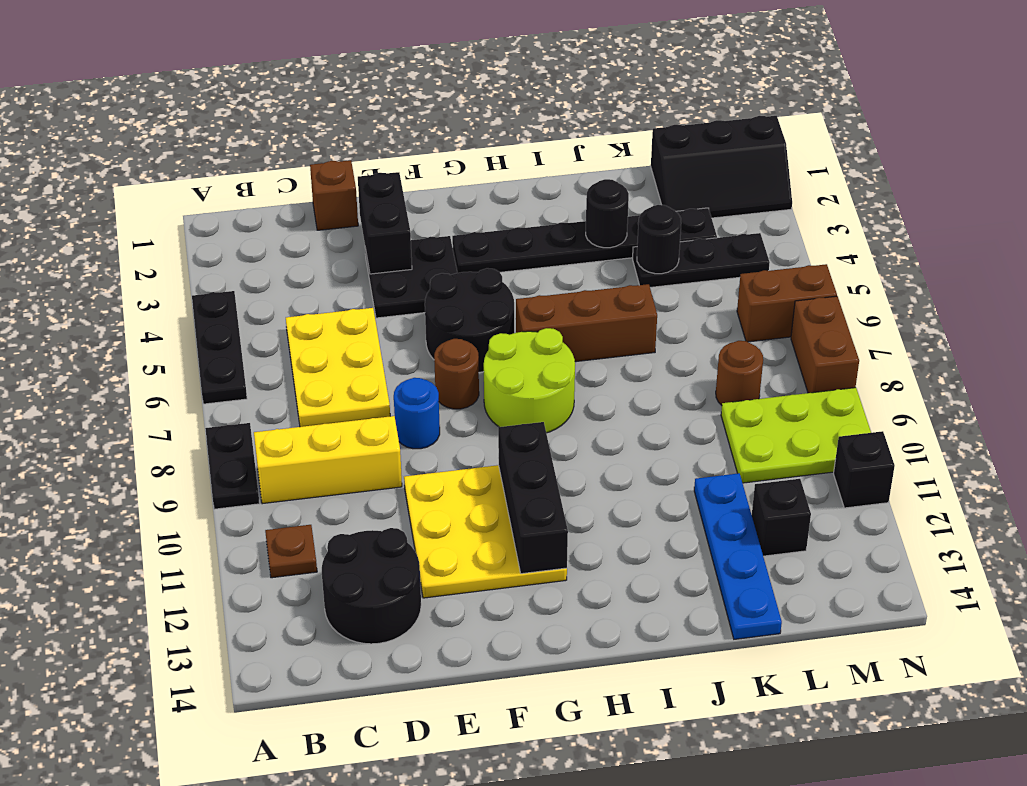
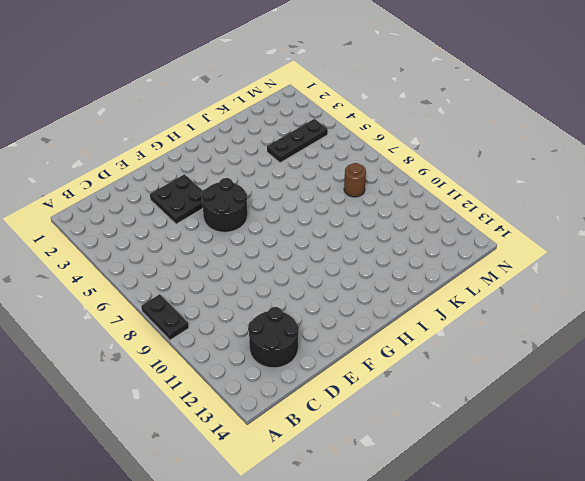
none -> black 1x3 plate [192,291,247,404]
none -> yellow 1x3 brick [254,416,402,504]
none -> brown 1x1 plate [265,525,317,578]

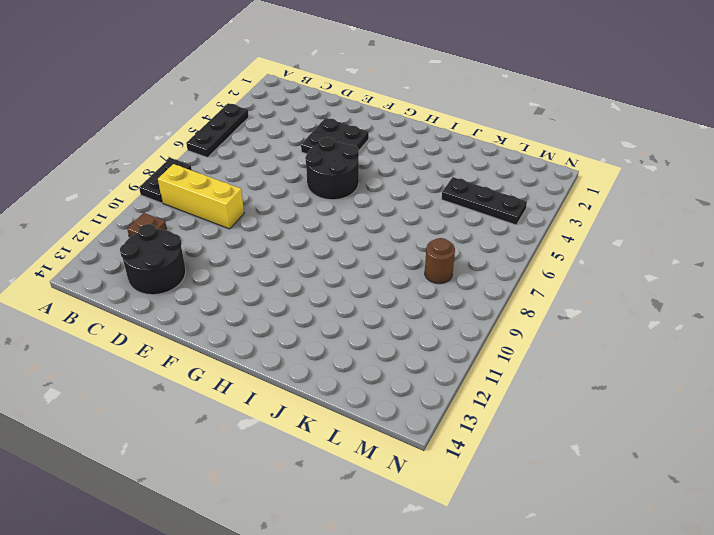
none -> yellow 2x3 plate [286,308,390,427]
none -> brown 1x1 brick [310,160,358,230]
none -> blue 1x1 round brick [394,378,440,449]

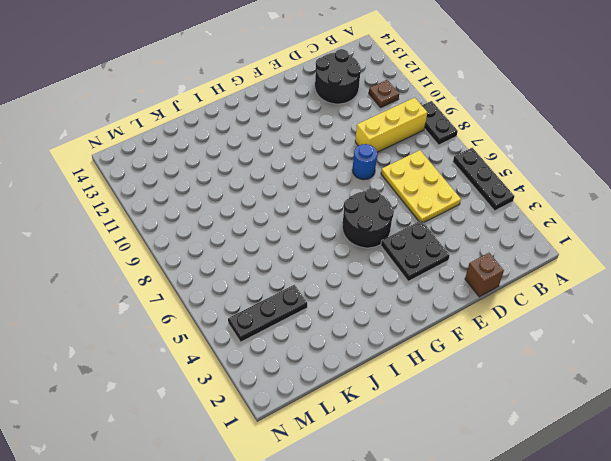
none -> yellow 3x3 plate [404,465,567,598]
none -> brown 1x1 round brick [434,339,479,409]
none -> black 1x6 plate [452,208,717,273]

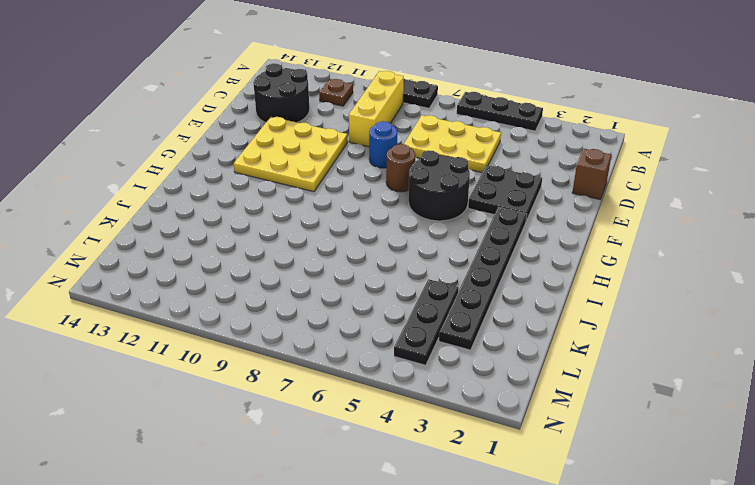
none -> lime 2x2 round brick [484,328,575,433]
none -> brown 1x3 brick [516,284,657,362]
none -> blue 1x4 plate [694,473,782,639]

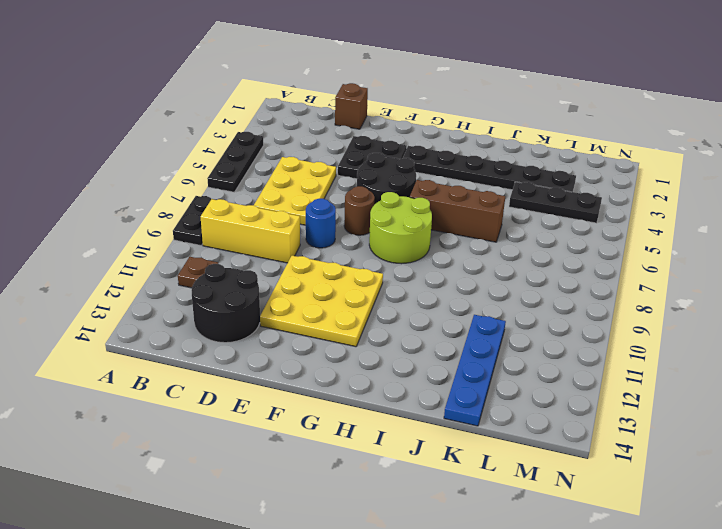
none -> black 2x3 slope [651,116,792,218]
none -> brown 1x1 round brick [716,341,763,405]
none -> lime 2x3 plate [721,388,871,483]

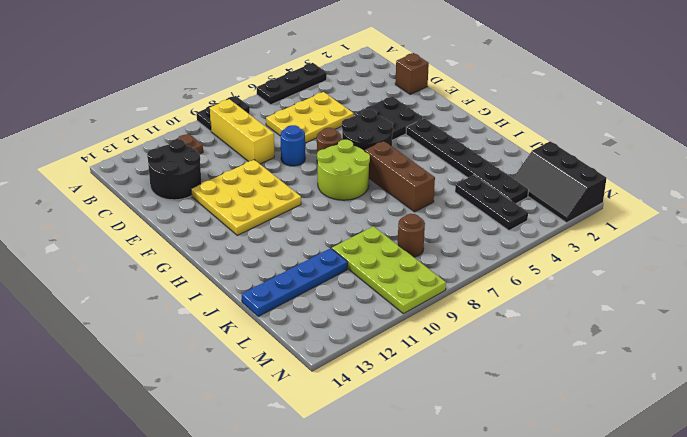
lime 2x4 plate [332,226,446,314] -> lime 2x3 plate [721,388,871,483]
none -> black 1x1 brick [752,479,811,556]
none -> brown 1x2 brick [737,264,837,342]
none -> brown 1x2 brick [791,296,859,393]

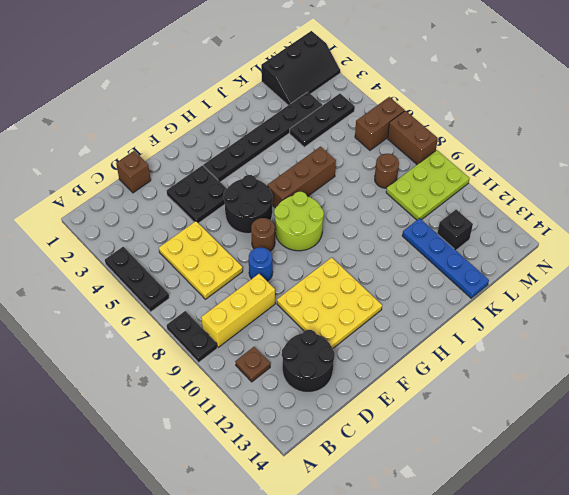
none -> black 1x1 brick [834,431,895,508]
none -> black 1x2 brick [358,172,412,274]
none -> black 1x3 brick [498,422,568,574]

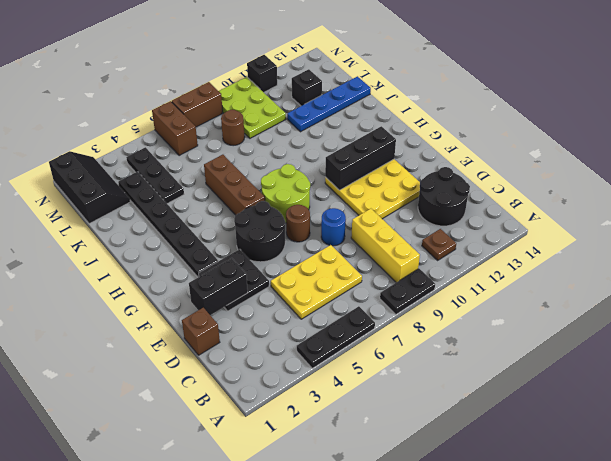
none -> black 1x1 round brick [586,179,629,248]
none -> black 1x1 round brick [637,205,681,274]

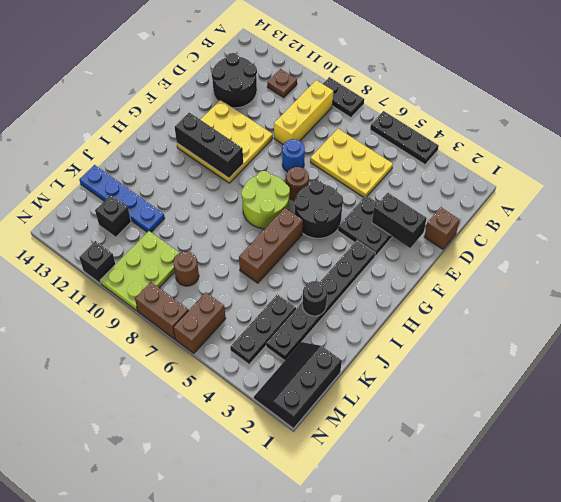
none -> black 1x1 round brick [637,205,681,274]

